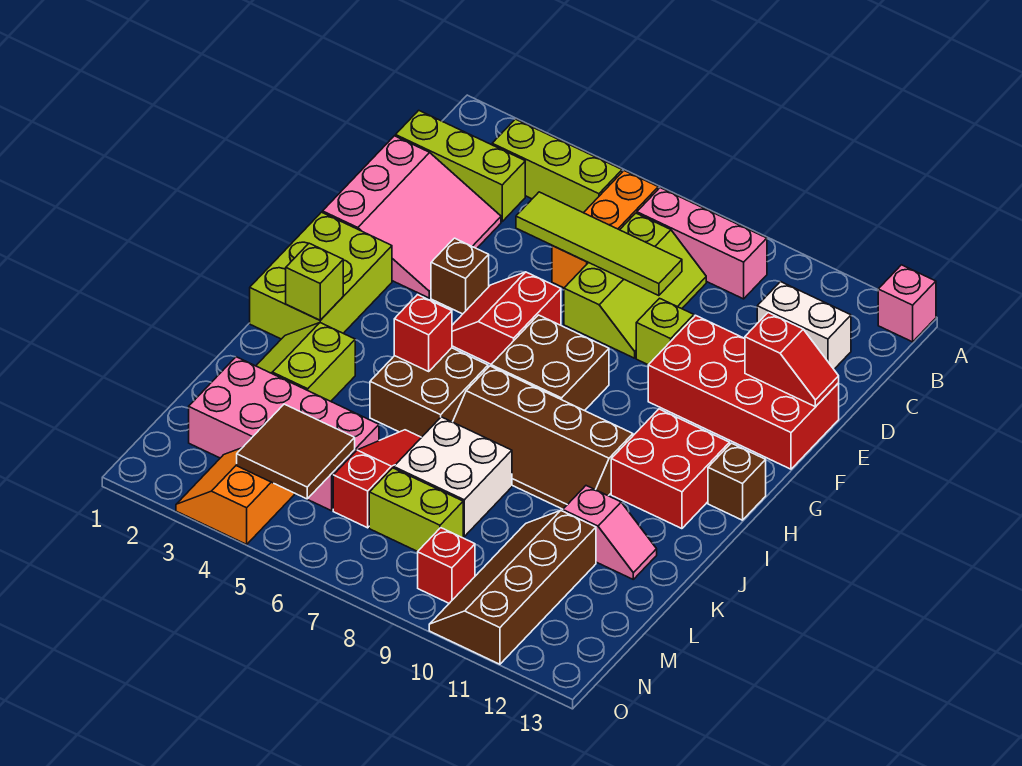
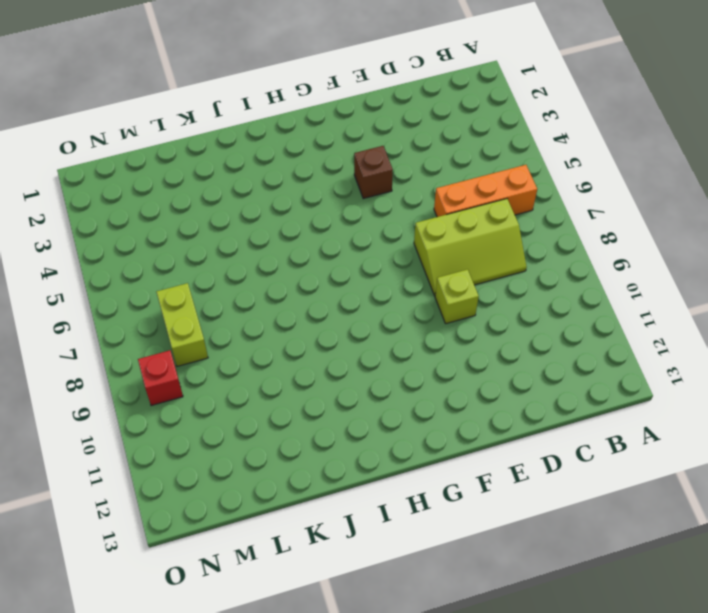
none -> pink 1x1 brick [878,265,936,342]
none -> lime 1x3 brick [492,119,622,213]
none -> pink 1x3 brick [637,188,767,299]
none -> lime 1x3 brick [396,110,525,221]

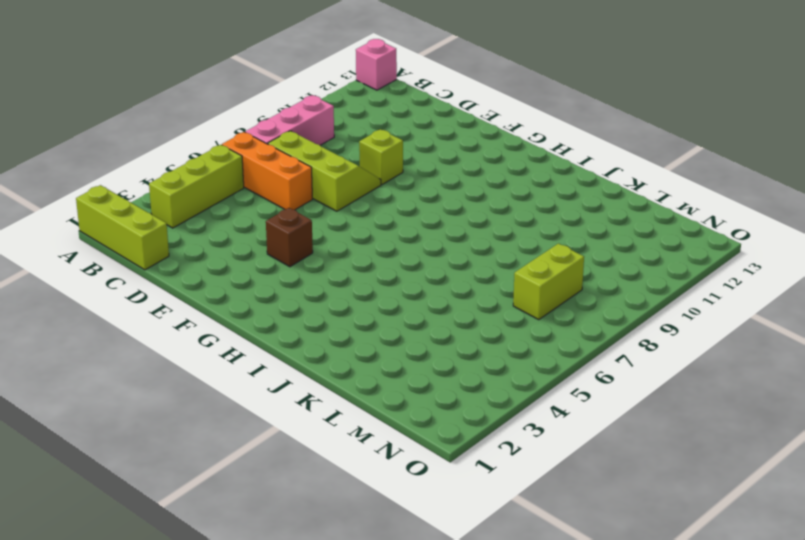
lime 1x3 brick [76,185,169,270] -> lime 1x3 brick turned to [396,110,525,221]
none -> white 1x2 brick [757,282,851,369]
none -> pink 3x3 slope [323,136,501,298]
none -> red 2x4 brick [648,315,839,469]
none -> red 2x2 slope [452,272,561,364]

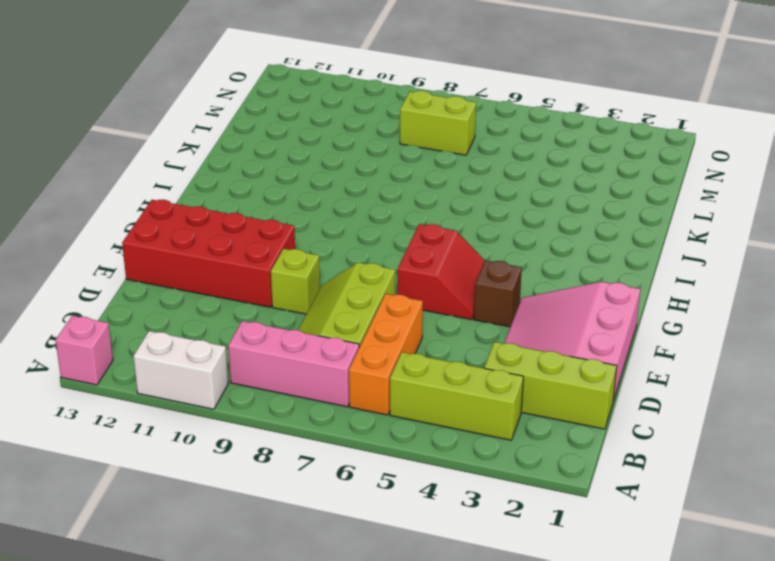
white 1x2 brick [133,331,228,409] -> white 1x2 brick moved to [757,282,851,369]
none -> lime 2x3 brick [250,212,392,339]
none -> brown 2x2 brick [491,315,609,411]
none -> red 2x2 brick [611,409,730,529]
none -> brown 1x1 brick [708,443,766,520]

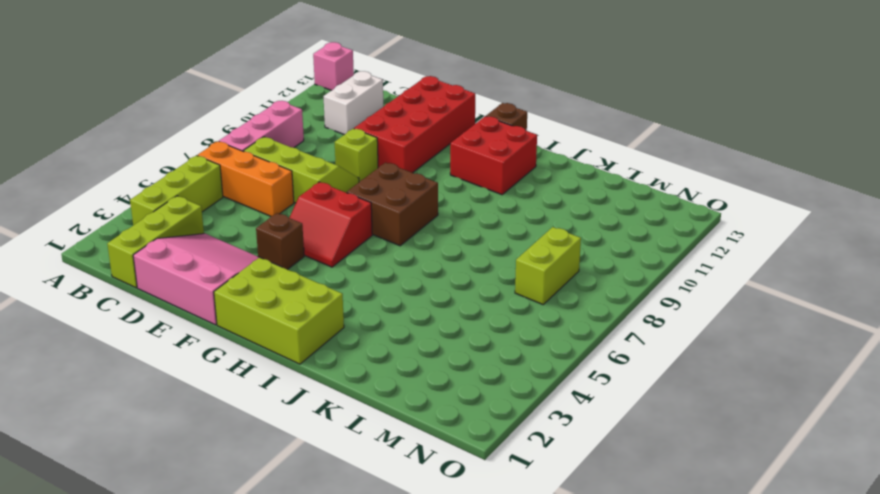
none -> brown 2x2 brick [370,348,488,437]
none -> brown 2x4 slope [453,366,633,509]
none -> lime 2x2 slope [256,323,355,401]
none -> red 1x3 slope [333,430,421,528]

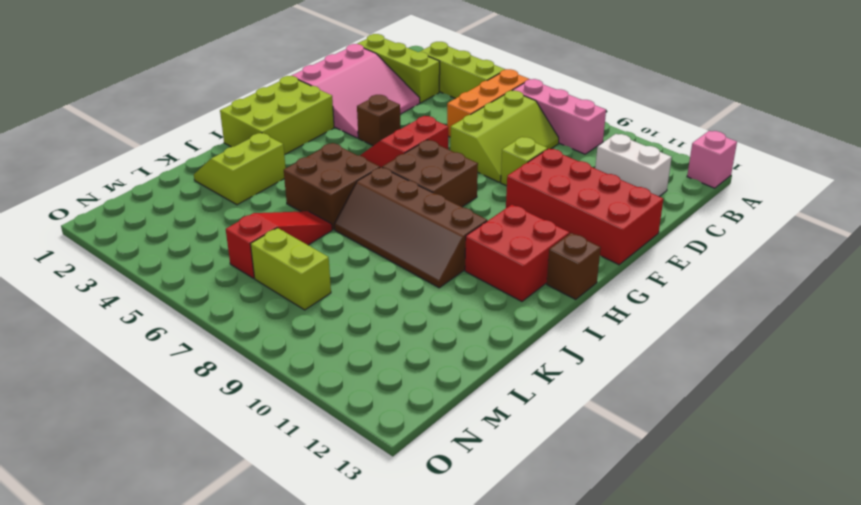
none -> white 2x2 brick [394,417,512,536]
none -> pink 1x2 slope [563,486,657,579]
none -> pink 2x4 brick [189,357,379,511]
none -> brown 2x4 slope [429,511,596,664]

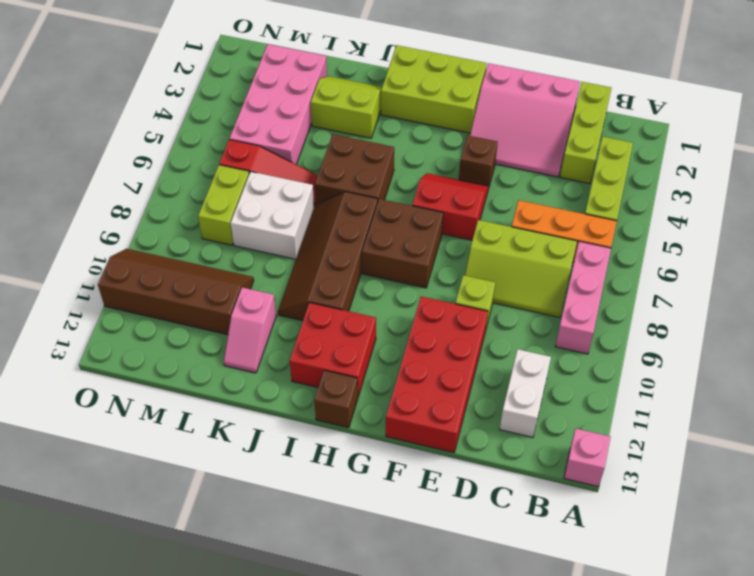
none -> orange 2x2 slope [176,448,294,544]
none -> red 1x1 brick [418,528,475,603]
none -> lime 1x4 tile [516,192,682,296]
none -> red 1x2 slope [745,313,839,406]

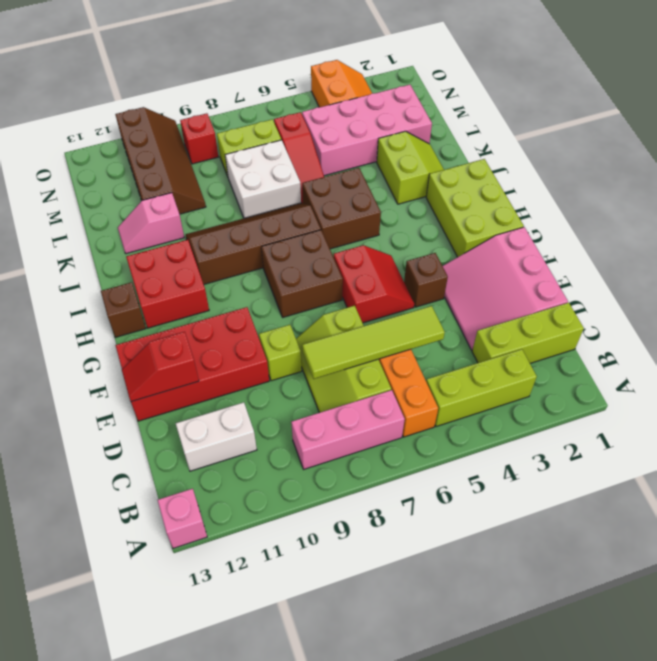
none -> lime 1x1 brick [286,243,343,320]
none -> red 1x1 brick [394,295,452,371]
none -> brown 2x2 tile [237,404,355,499]

